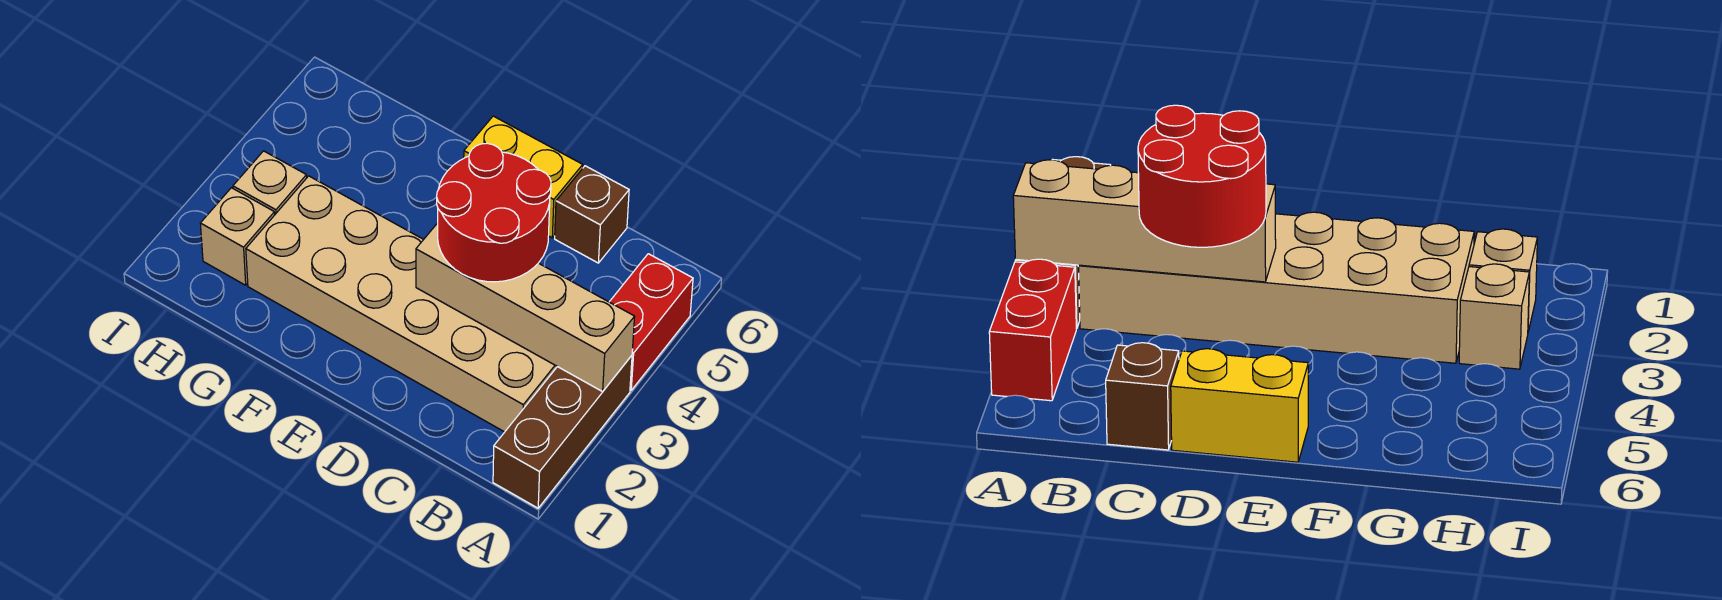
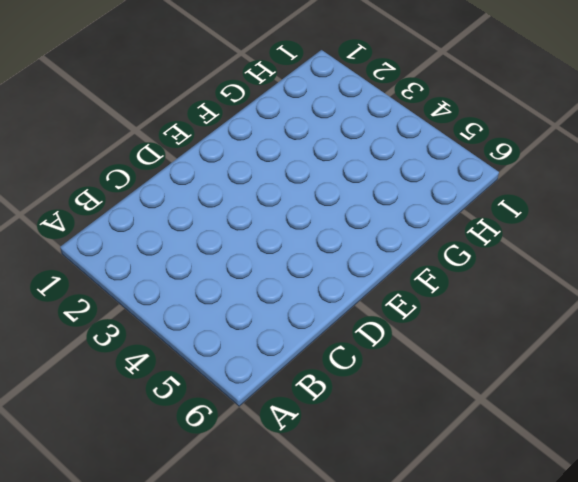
none -> brown 1x3 brick [493,356,632,508]
none -> red 1x2 brick [610,254,693,390]

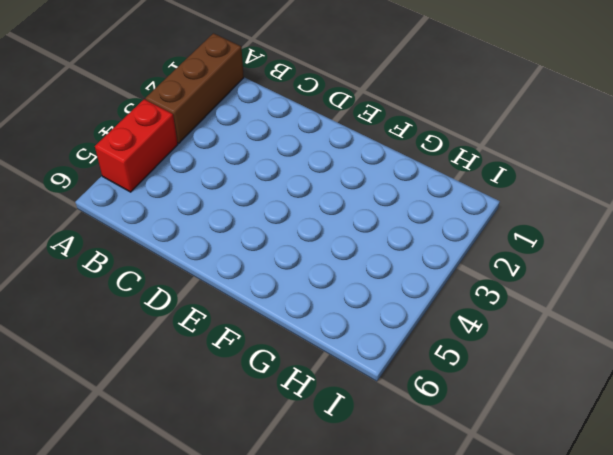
none -> tan 2x6 brick [246,176,557,432]
none -> brown 1x1 brick [555,166,629,263]

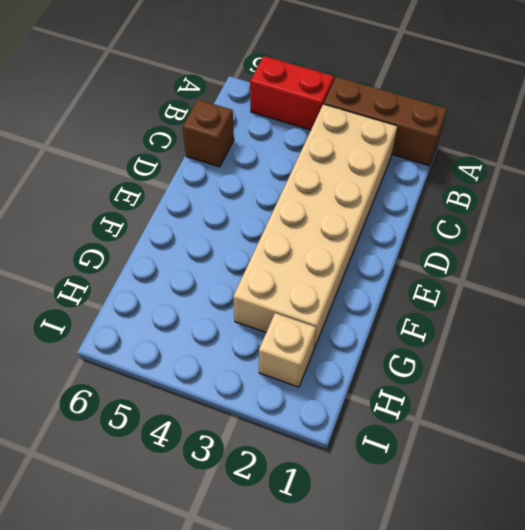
none -> yellow 1x2 brick [464,116,583,238]
none -> tan 1x1 brick [233,151,307,214]

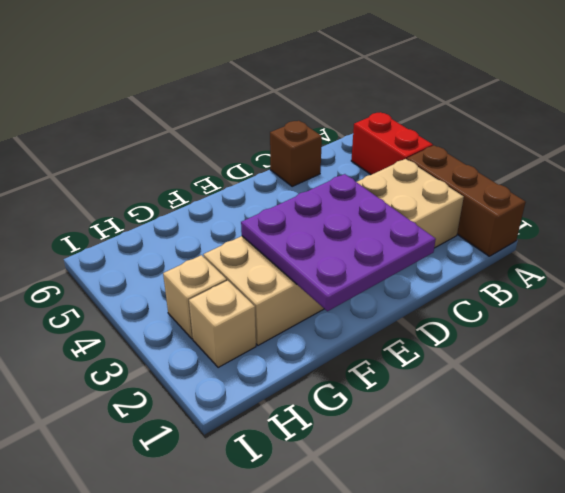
purple 3x3 plate [241,174,436,311] -> tan 1x4 brick [416,223,635,392]
none -> yellow 1x2 brick [464,116,583,238]
none -> red 2x2 round brick [437,143,551,282]

